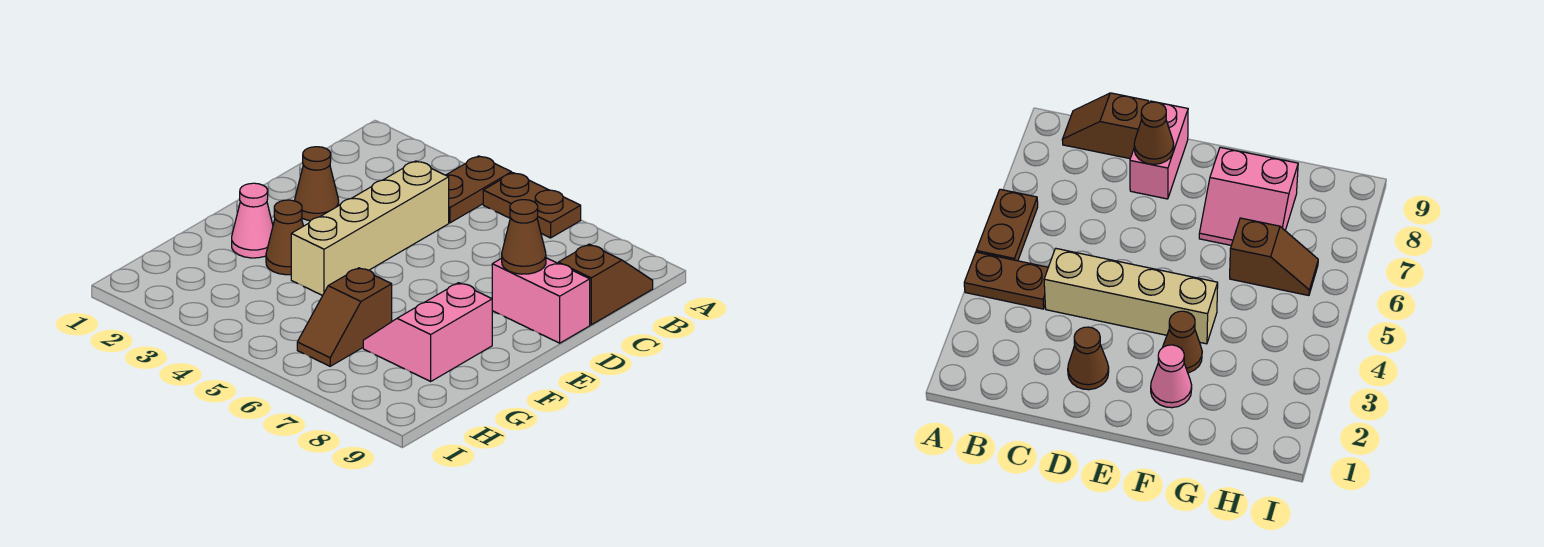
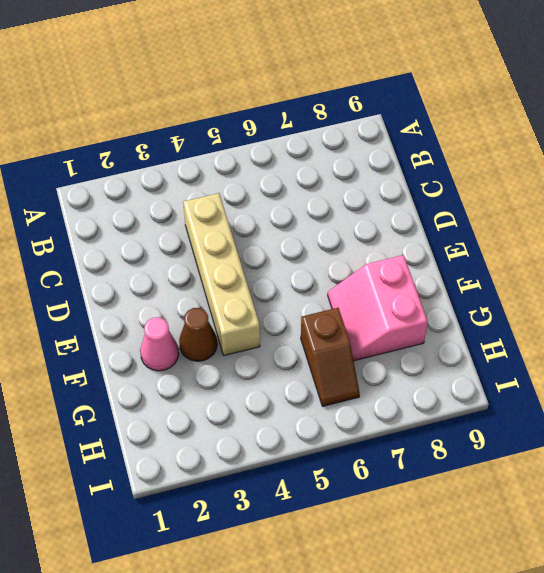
none -> brown 1x2 plate [446,156,512,223]
none -> brown 1x2 plate [483,173,581,238]

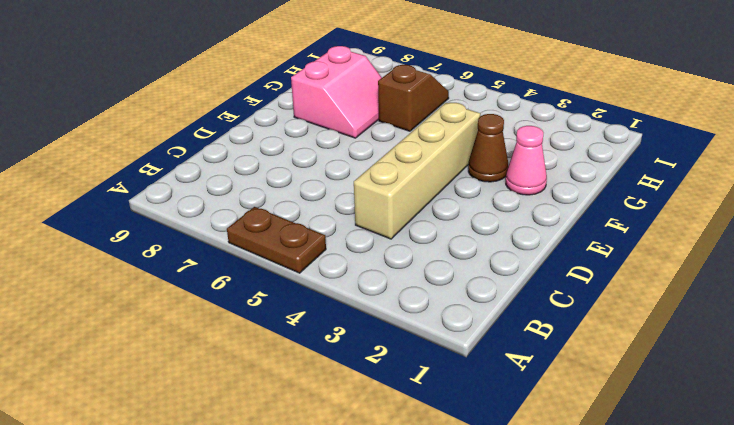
none -> brown 1x2 plate [446,156,512,223]
none -> brown 1x2 slope [558,244,653,325]

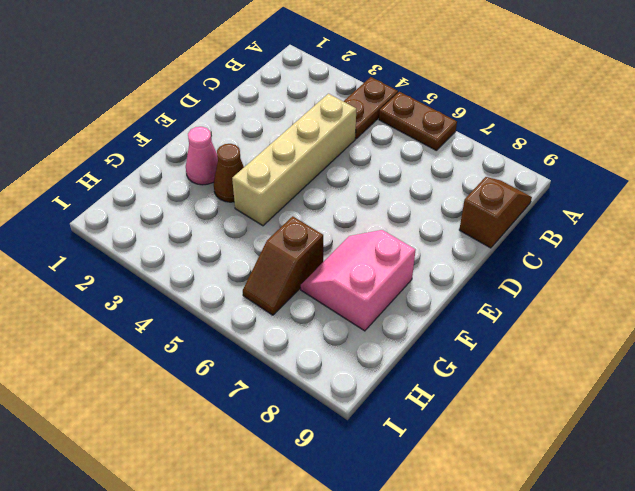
none -> brown 1x1 cone [295,147,339,221]
none -> pink 1x2 brick [492,258,590,343]

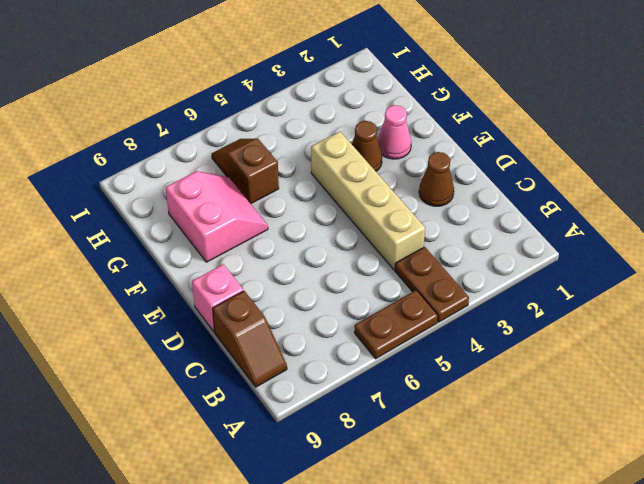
pink 1x1 brick [192,264,243,332] -> pink 1x2 brick [492,258,590,343]
none -> brown 1x1 cone [502,200,546,274]

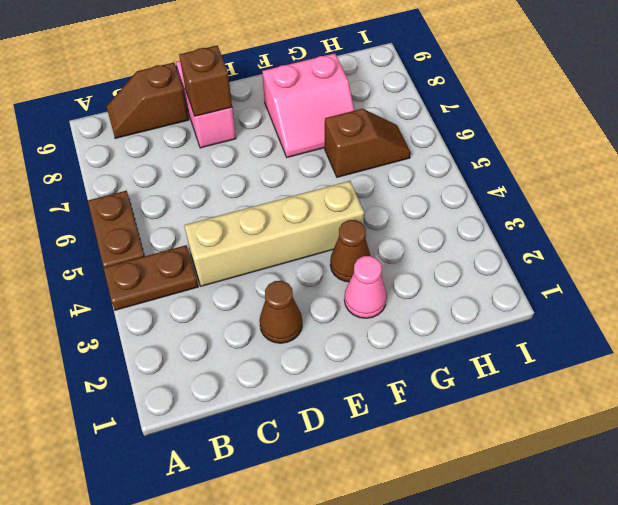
brown 1x1 brick [179,45,232,116] -> brown 1x1 cone [502,200,546,274]

